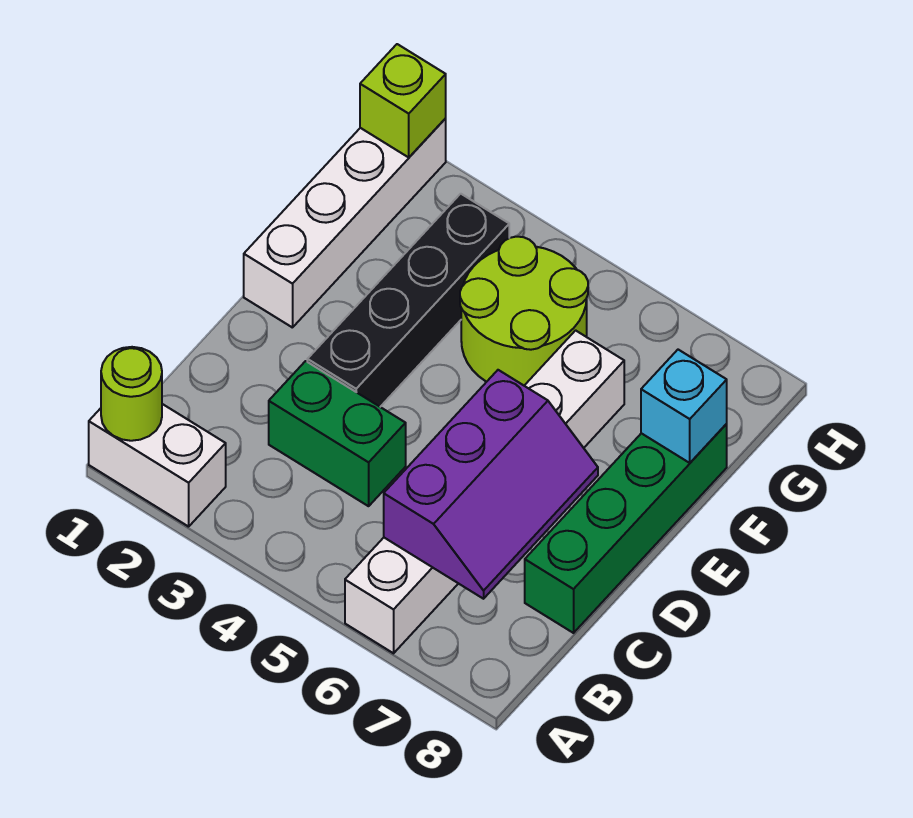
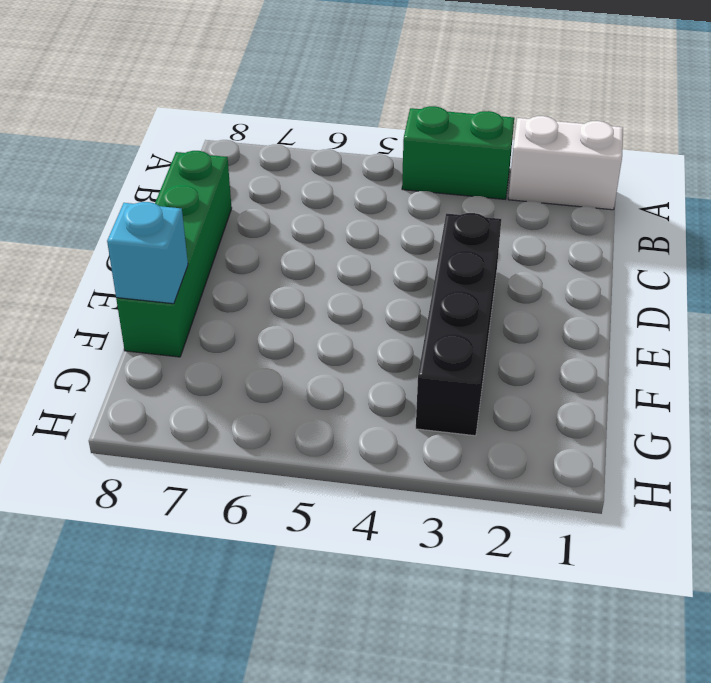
green 1x2 brick [402,106,514,199] -> green 1x2 brick moved to [269,361,406,506]
none -> white 1x6 brick [345,330,624,653]
none -> white 1x4 brick [244,119,446,328]

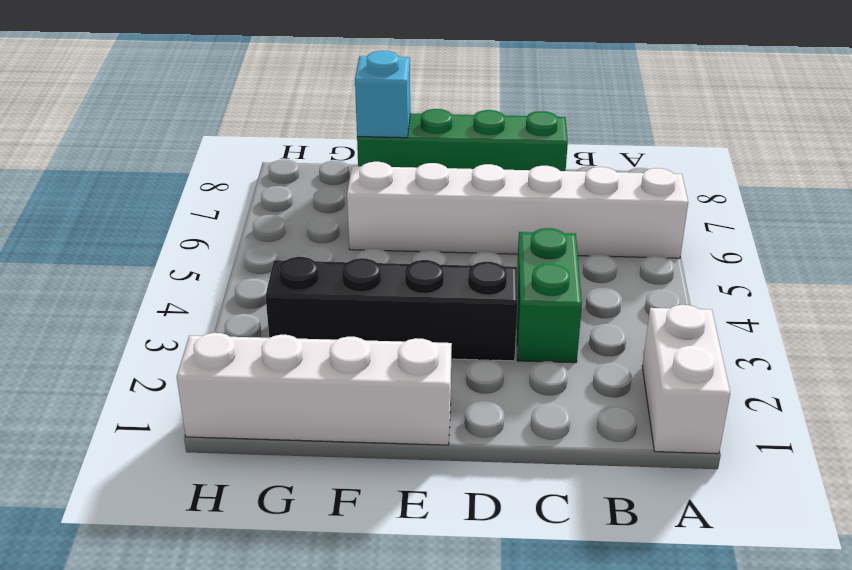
none -> lime 2x2 round brick [460,237,588,385]
none -> lime 1x1 round brick [101,347,162,441]

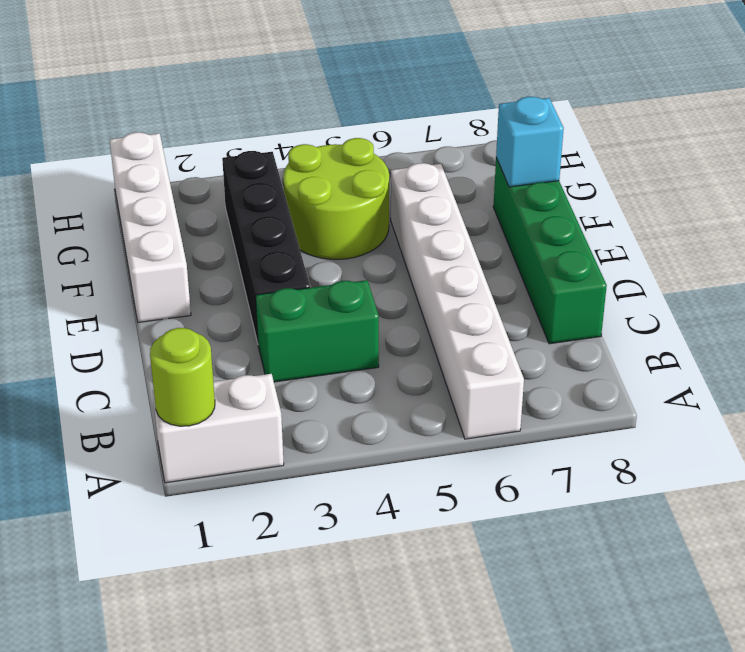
none -> purple 2x3 slope [384,370,598,599]
none -> lime 1x1 brick [360,44,446,157]

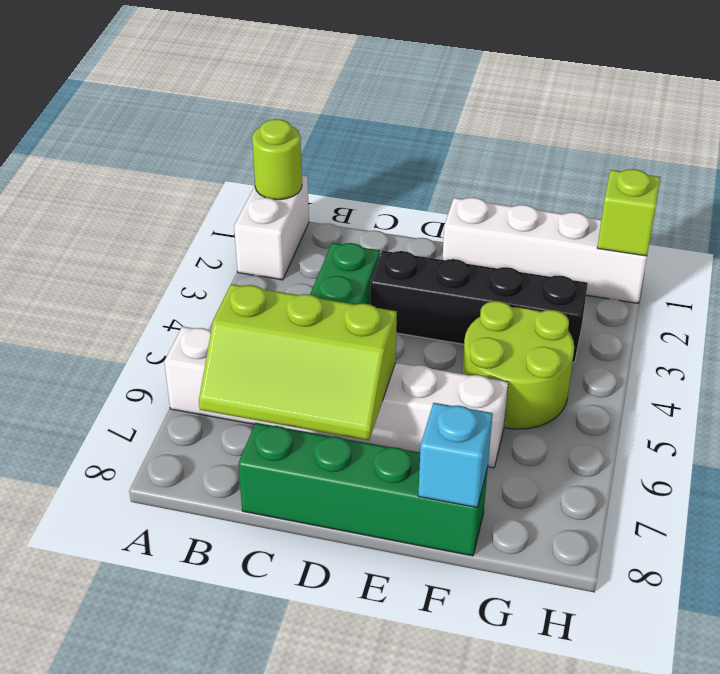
lime 2x3 slope [199,284,397,440] -> purple 2x3 slope [384,370,598,599]

